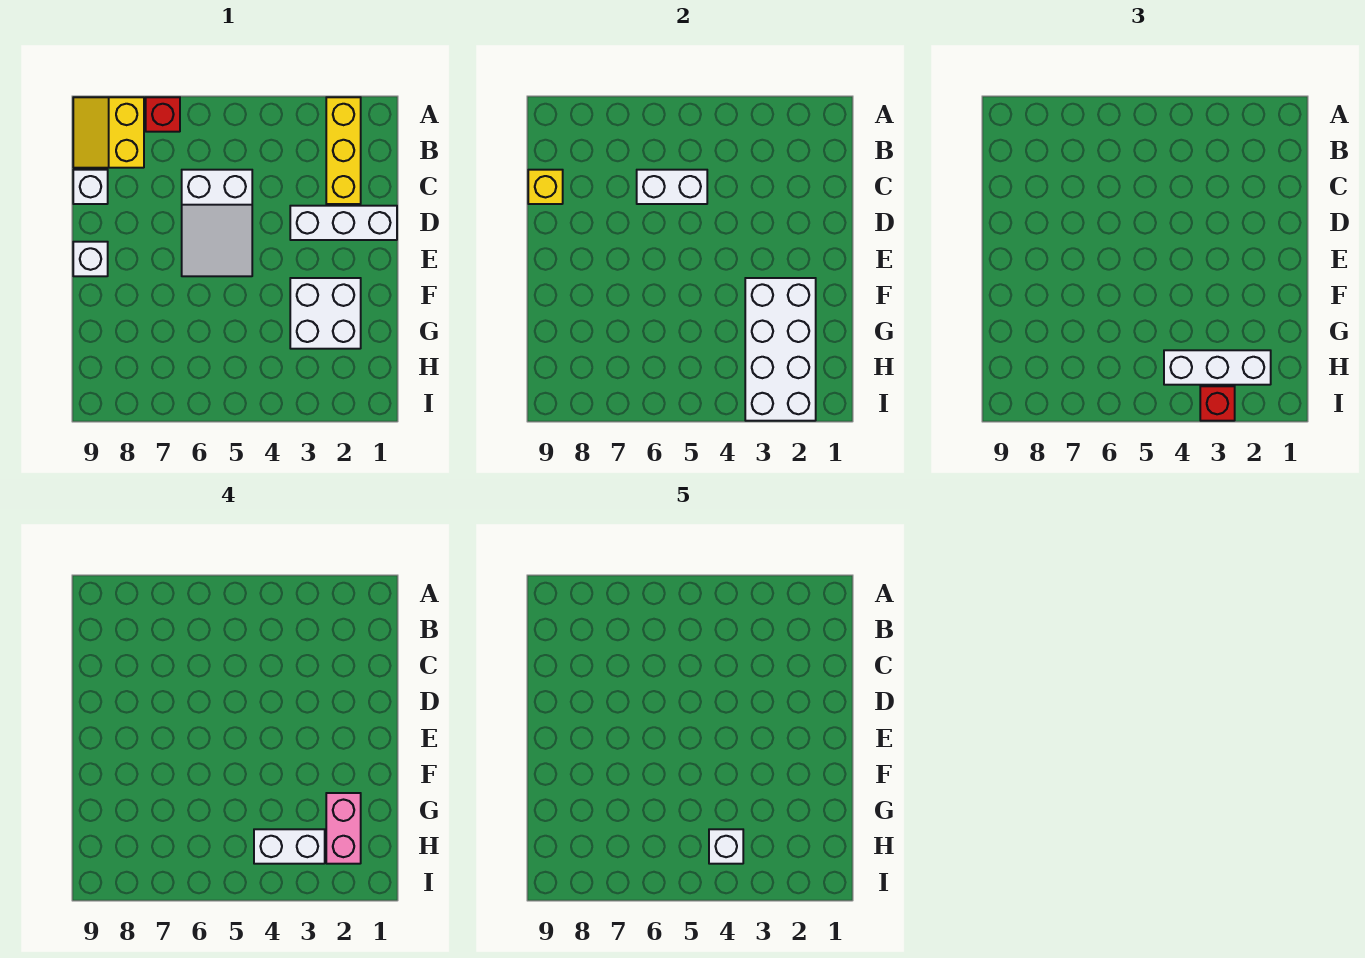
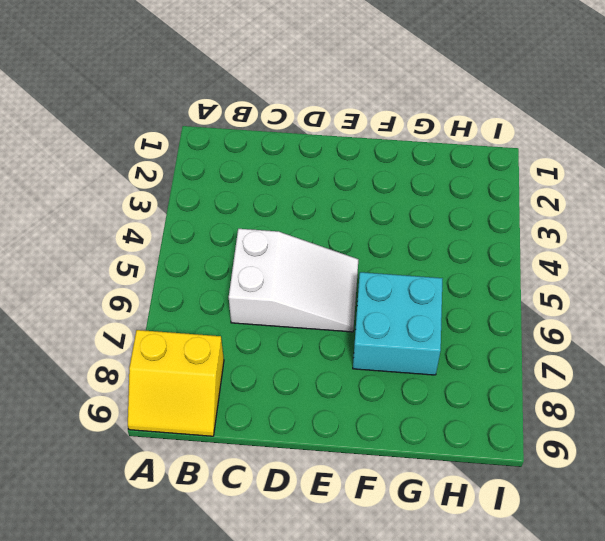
cyan 2x2 brick [353,272,443,375] -> none
none -> yellow 1x3 brick [326,97,361,204]
none -> red 1x1 brick [146,97,180,132]
none -> white 1x1 brick [73,170,108,204]

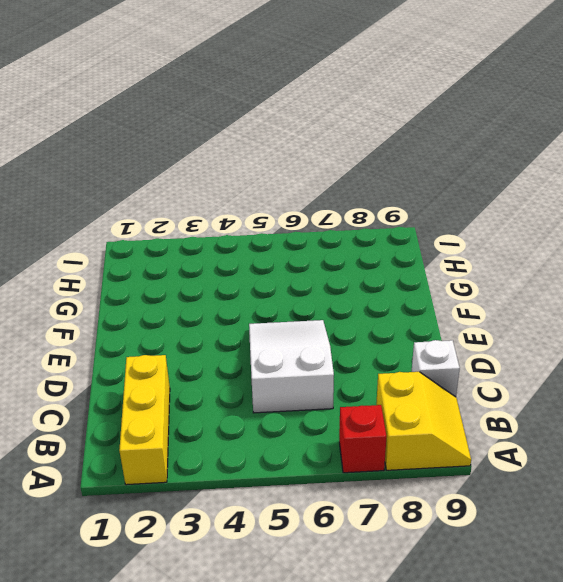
none -> white 1x3 brick [290,206,397,240]
none -> white 1x1 brick [73,242,108,276]
none -> white 2x2 brick [290,278,361,349]

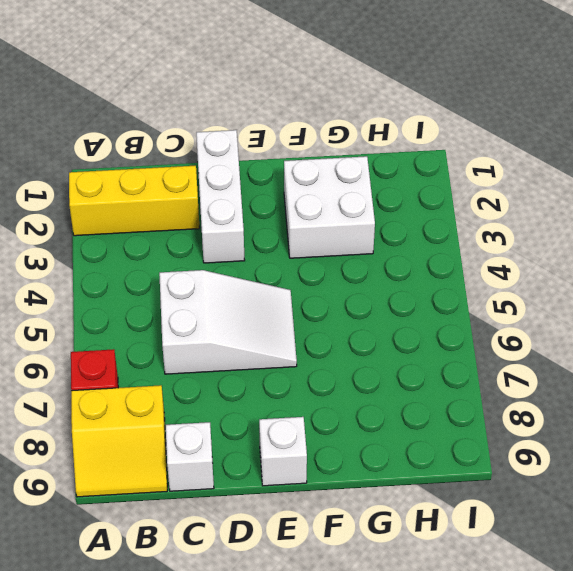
none -> white 1x2 brick [637,170,707,204]
none -> yellow 1x1 brick [528,170,563,204]
none -> white 2x4 brick [745,278,816,421]

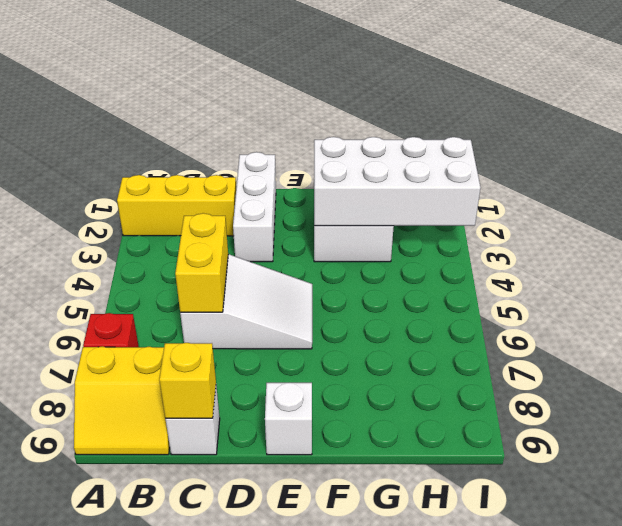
yellow 1x2 brick [175,213,228,313] -> white 1x2 brick [637,170,707,204]
none -> white 1x3 brick [1164,350,1271,385]
none -> red 1x1 brick [1200,386,1235,421]
none -> pink 1x2 brick [326,793,361,864]

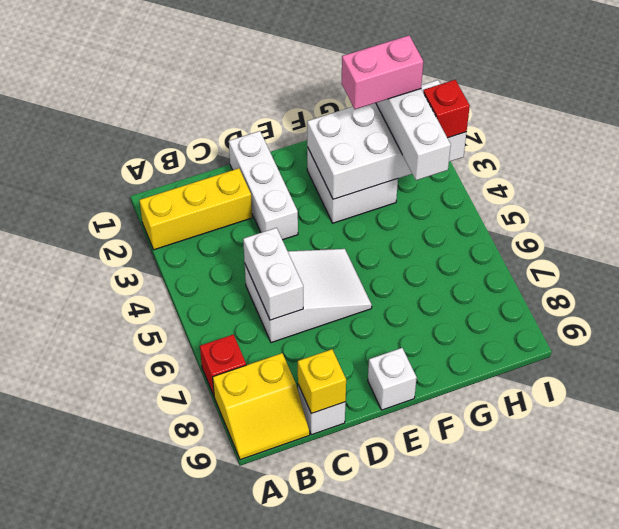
none -> white 1x2 brick [254,829,325,864]
none -> white 1x1 brick [709,829,743,864]

